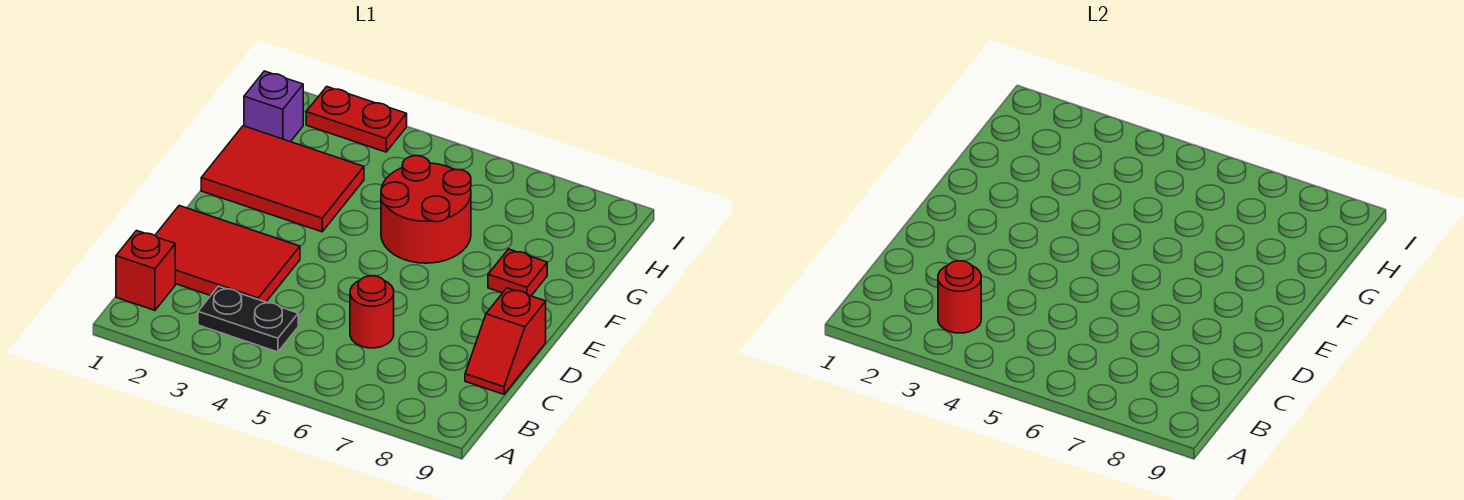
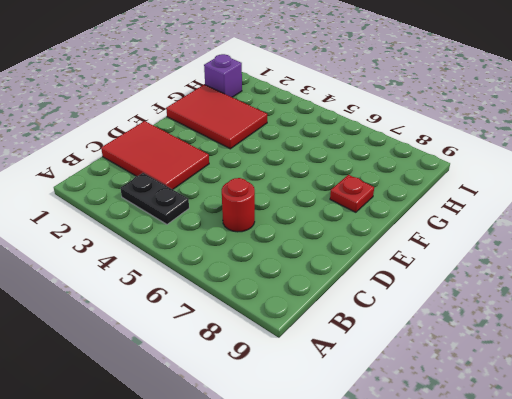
none -> red 1x1 brick [116,231,175,310]
none -> red 1x2 slope [465,288,546,394]

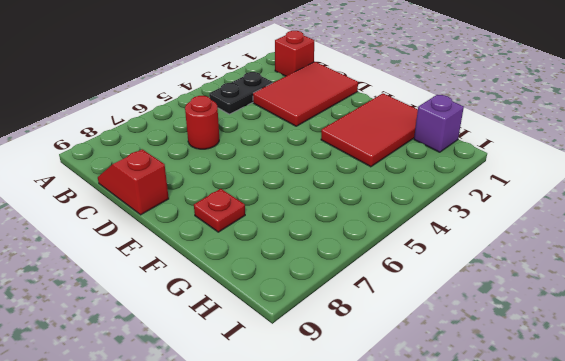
none -> red 2x2 round brick [381,156,471,263]
none -> red 1x2 plate [306,87,407,152]

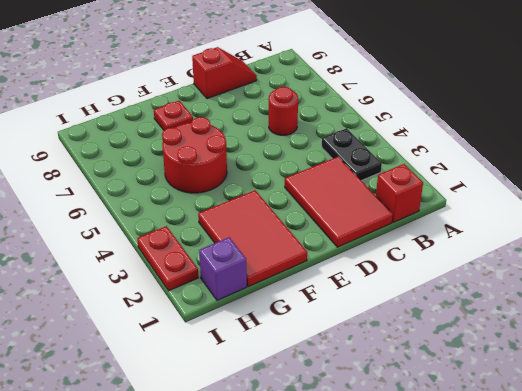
none -> red 1x1 round brick [938,261,981,333]

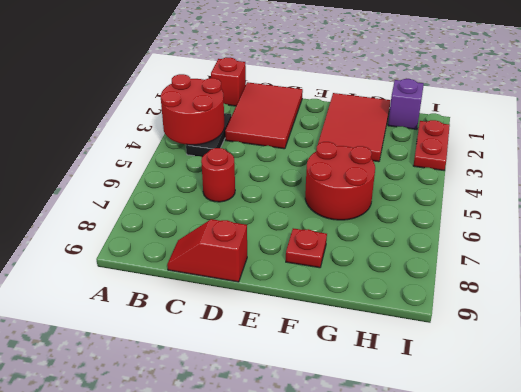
red 2x2 round brick [161,74,224,145] -> red 1x1 round brick [938,261,981,333]

